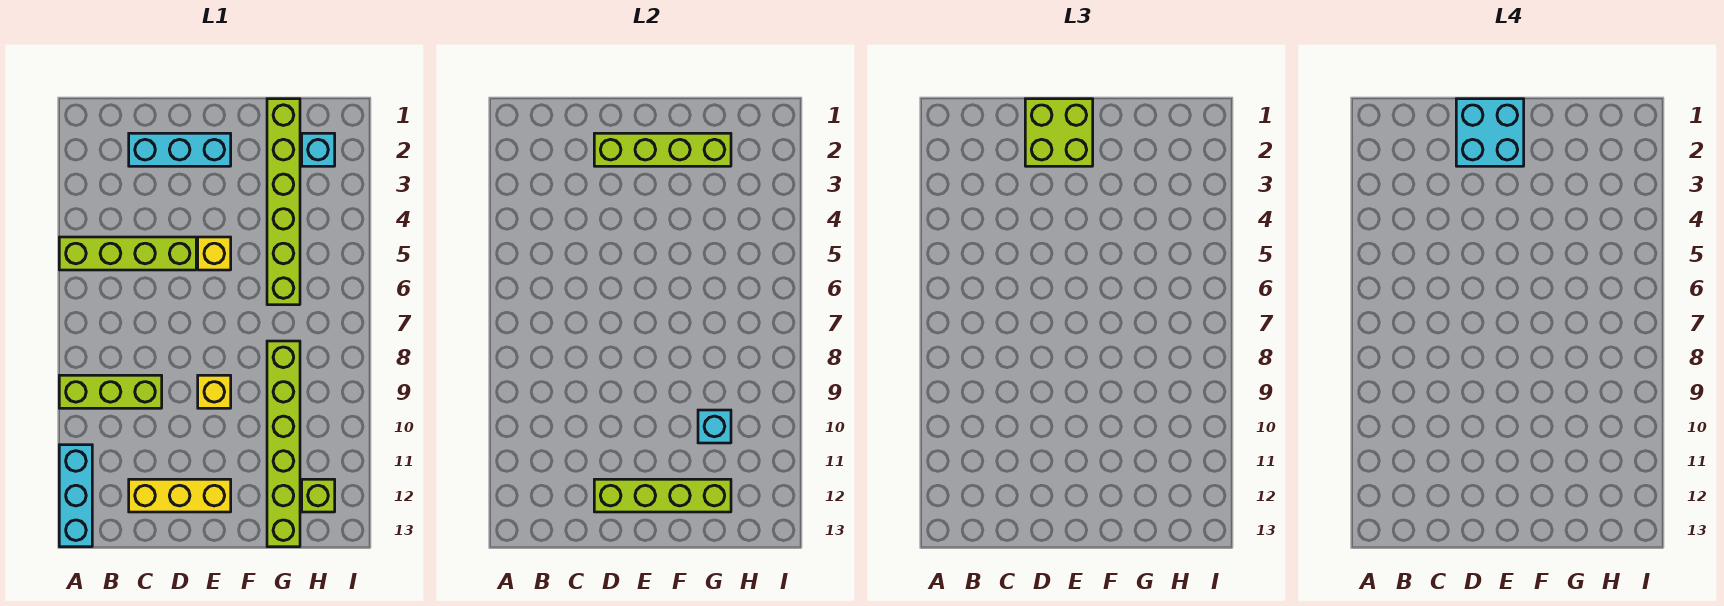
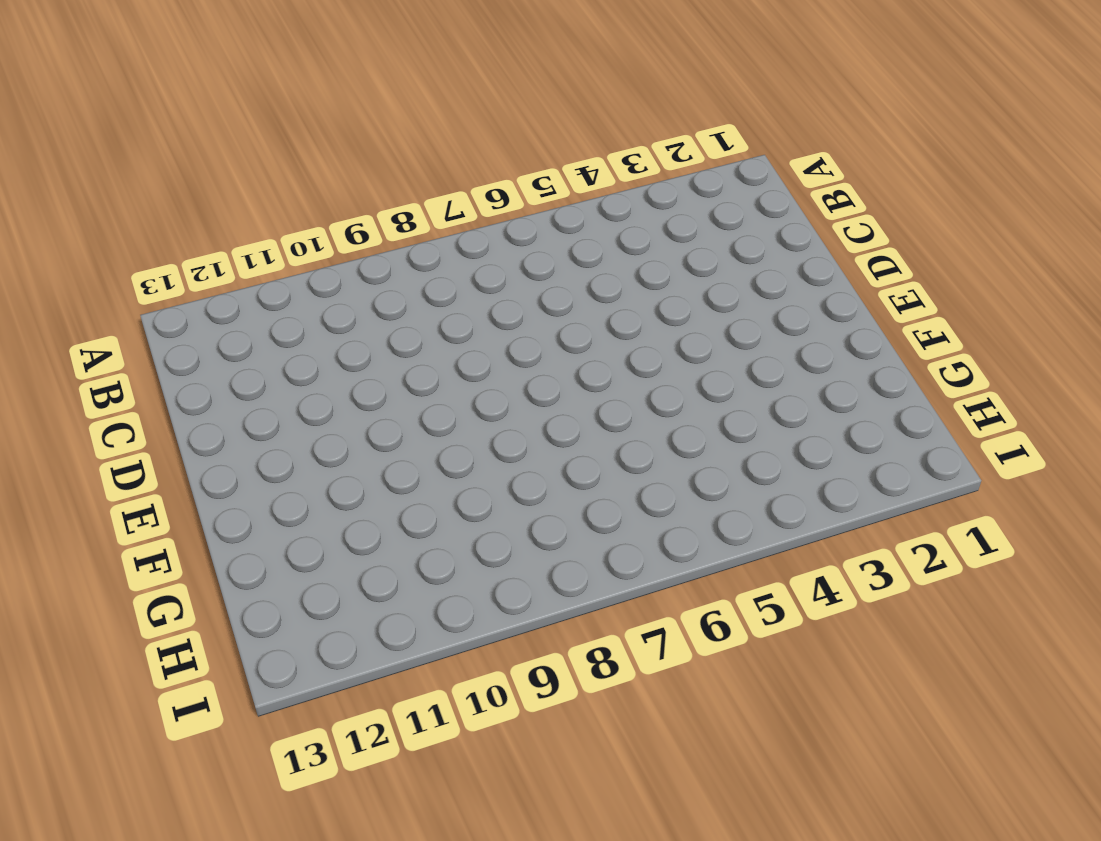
none -> lime 1x4 brick [59,237,196,270]
none -> lime 1x3 brick [59,375,162,408]
none -> cyan 1x3 brick [59,445,92,547]

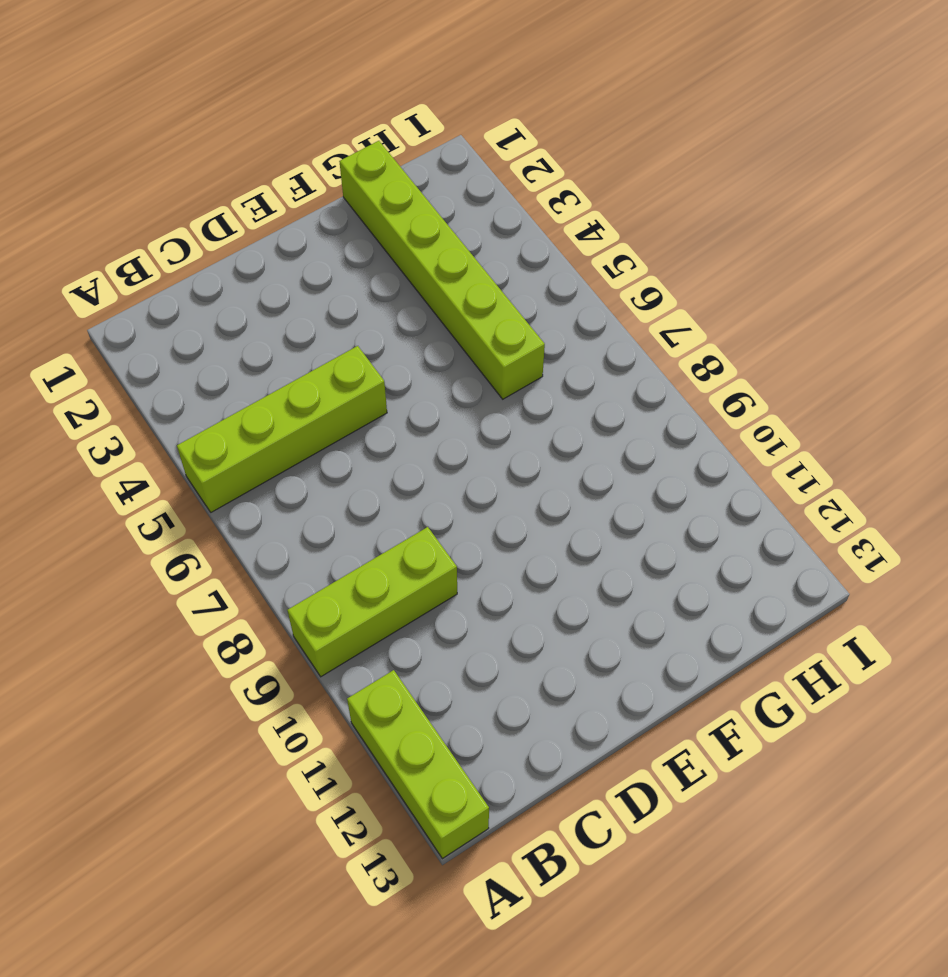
lime 1x3 brick [347,670,489,859] -> cyan 1x3 brick [59,445,92,547]
none -> cyan 1x3 brick [129,133,231,166]
none -> yellow 1x3 brick [129,479,231,512]
none -> yellow 1x1 brick [198,237,231,270]

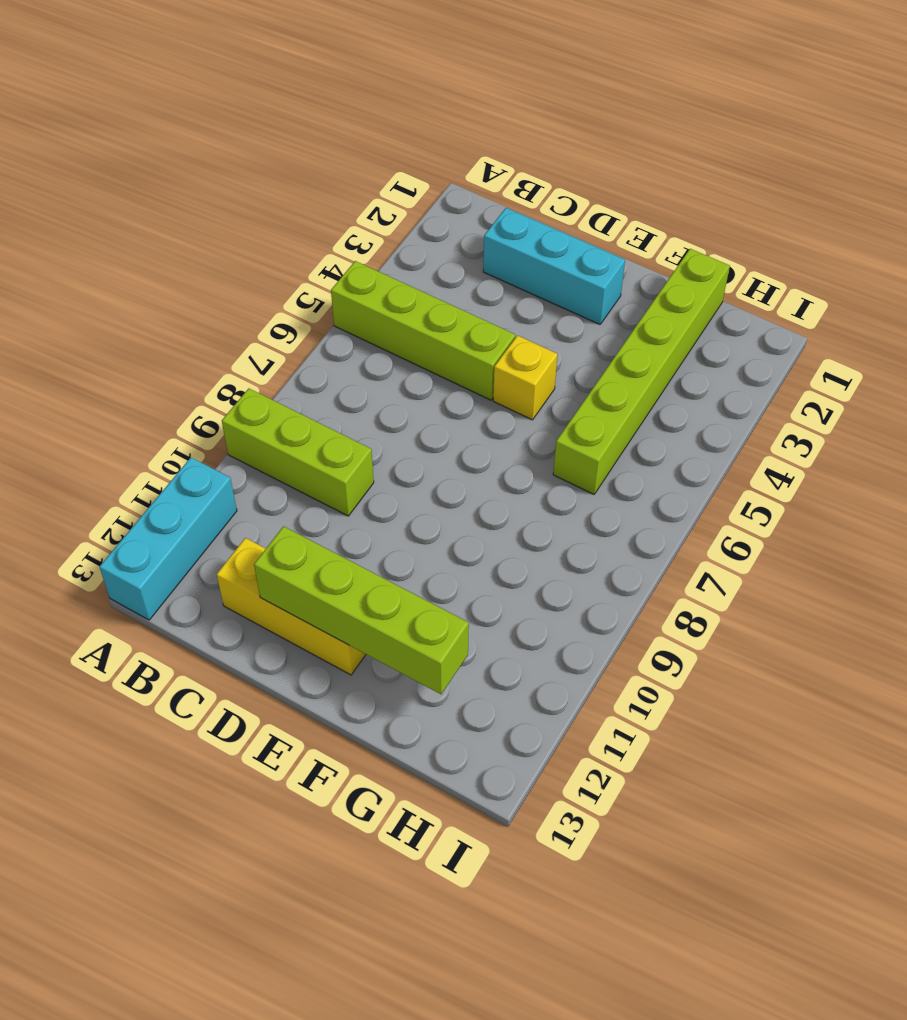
none -> yellow 1x1 brick [198,375,231,408]
none -> lime 1x6 brick [267,341,300,547]
none -> cyan 1x1 brick [302,133,335,166]

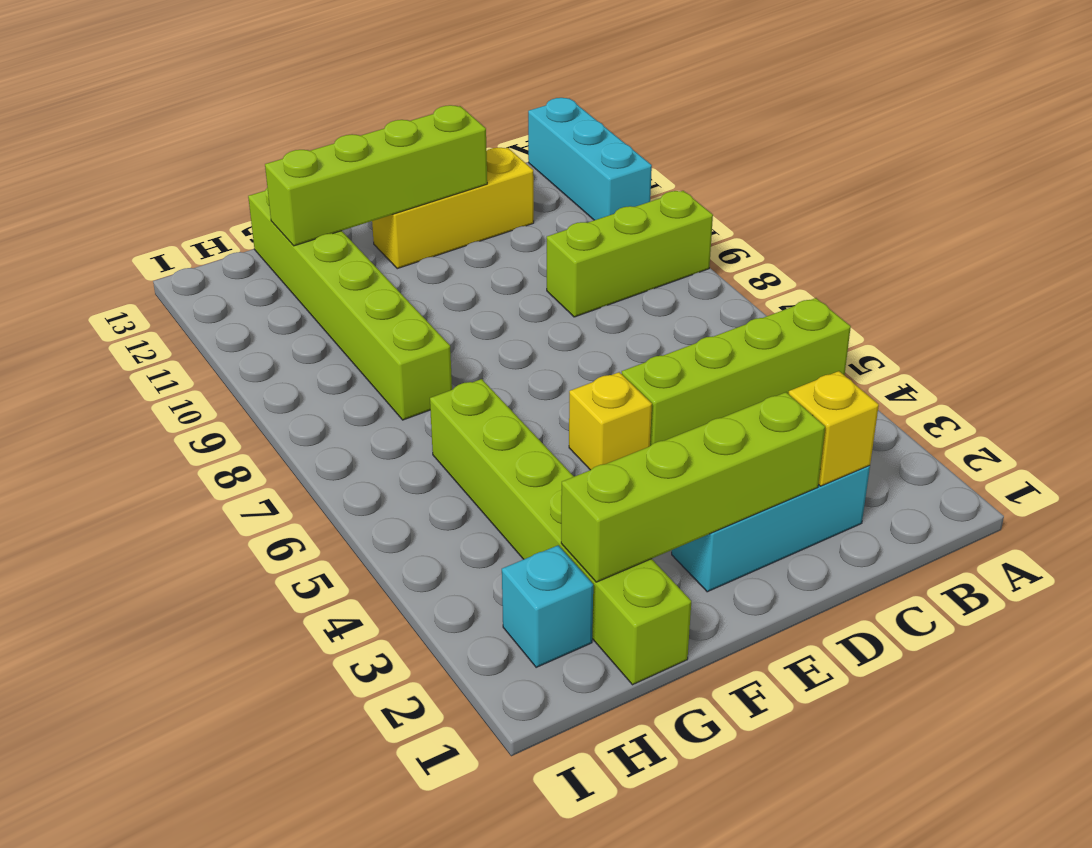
yellow 1x1 brick [788,371,879,486] -> yellow 1x1 brick moved to [198,375,231,408]
none -> lime 1x1 brick [302,479,335,512]
none -> cyan 1x1 brick [698,410,731,443]
none -> lime 2x2 brick [1025,99,1093,166]

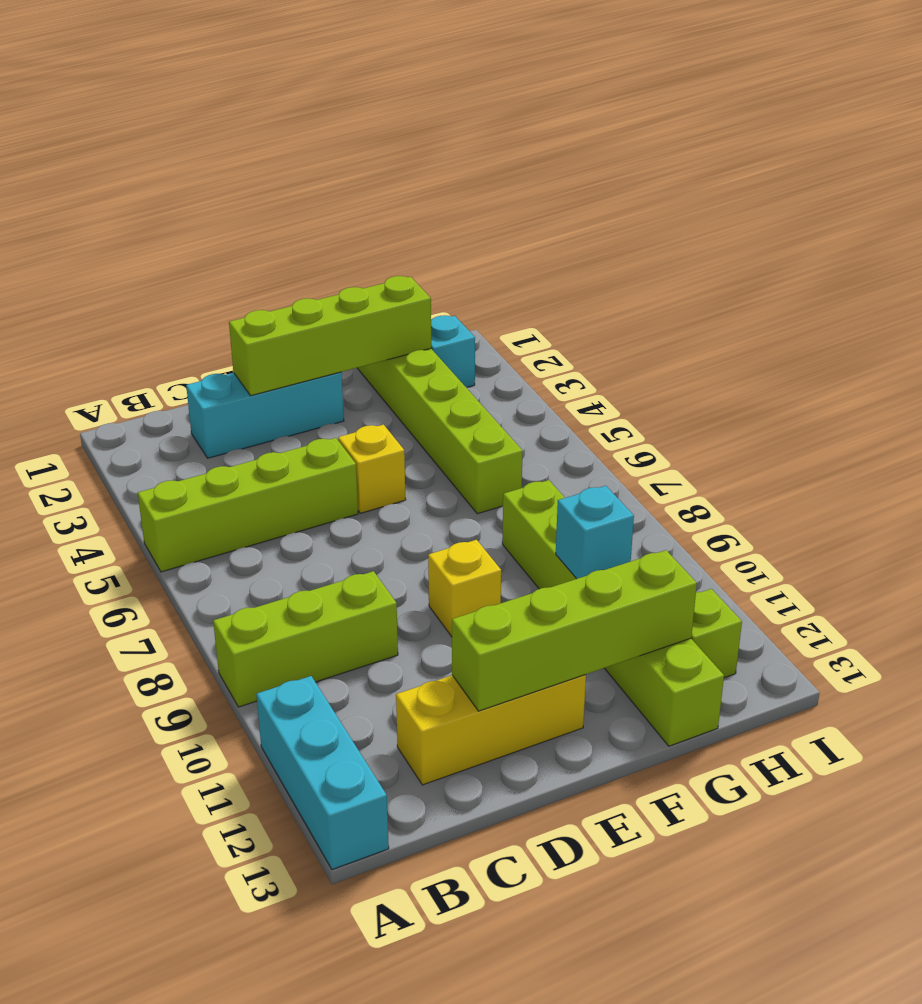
none -> lime 2x2 brick [1025,99,1093,166]
none -> cyan 2x2 brick [1456,99,1524,166]

